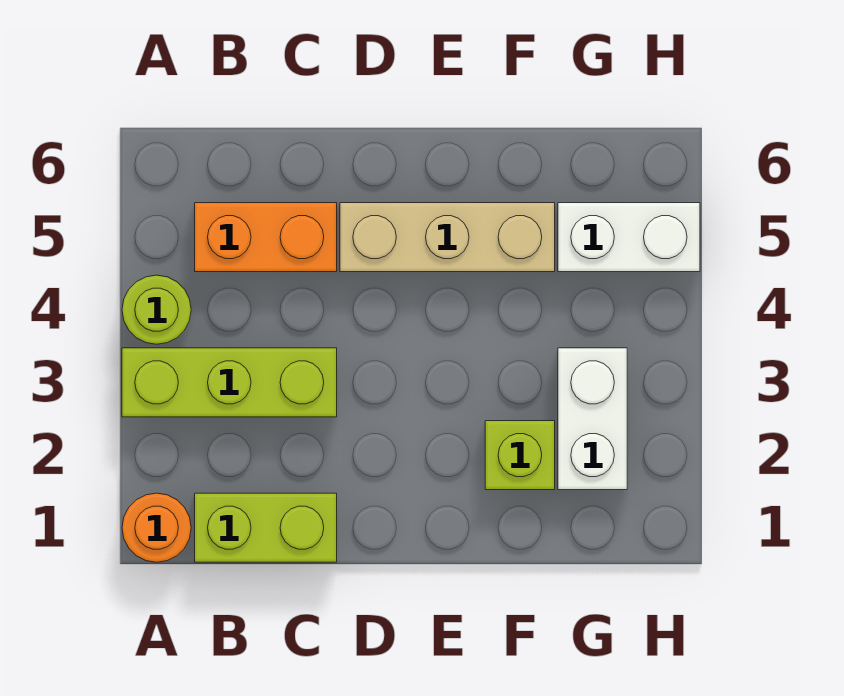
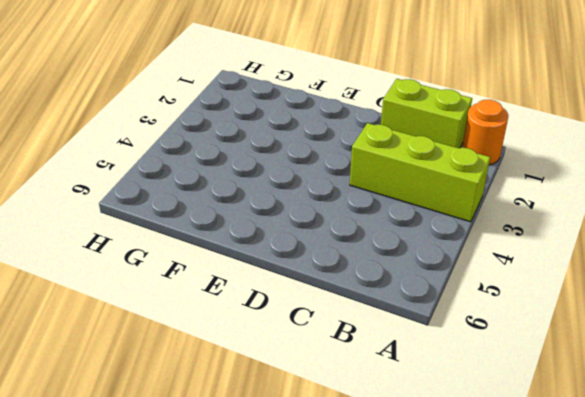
none -> lime 1x1 round brick [122,275,191,344]
none -> orange 1x2 brick [195,203,337,272]

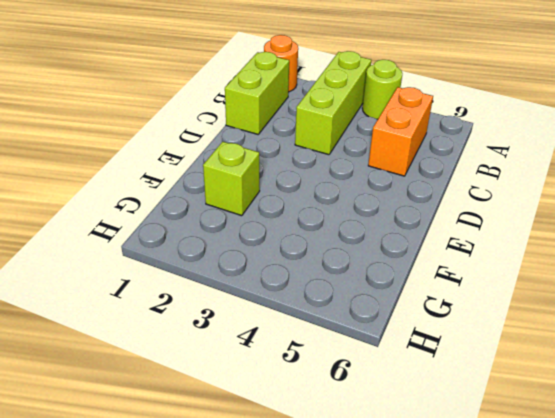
none -> tan 1x3 brick [340,203,555,272]
none -> white 1x2 brick [558,348,627,490]

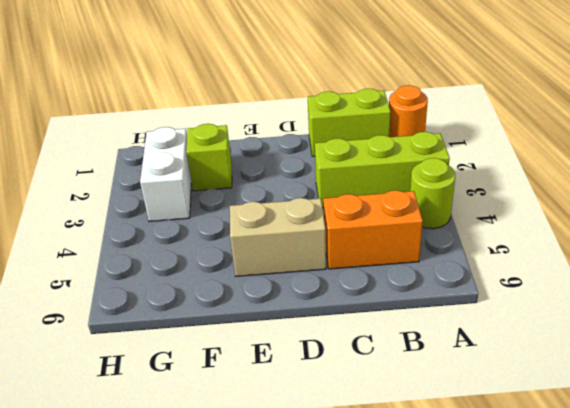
tan 1x2 brick [230,198,326,276] -> tan 1x3 brick [340,203,555,272]
none -> white 1x2 brick [558,203,700,272]

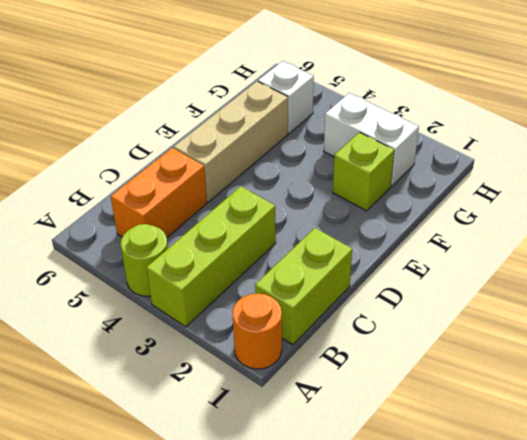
white 1x1 brick [258,61,314,133] -> white 1x2 brick [558,203,700,272]

